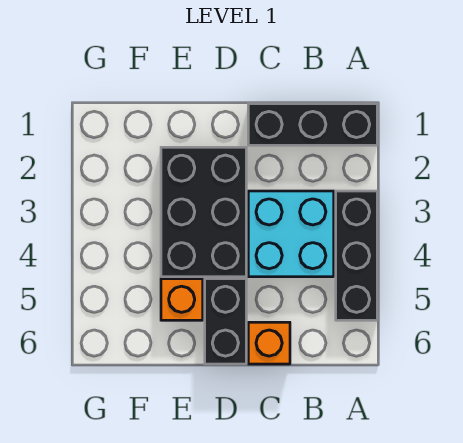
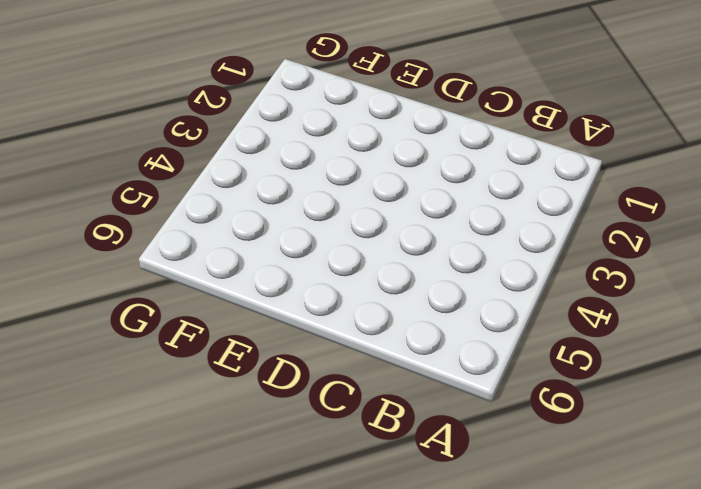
none -> black 1x3 brick [248,104,377,145]
none -> black 1x3 brick [336,191,377,320]

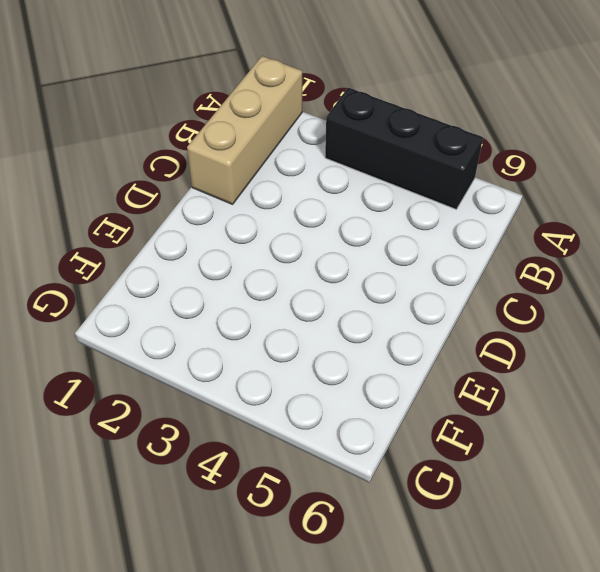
tan 1x3 brick [187,56,302,204] -> black 1x3 brick [248,104,377,145]
none -> cyan 2x2 brick [248,191,334,277]
none -> orange 1x1 brick [248,322,290,364]

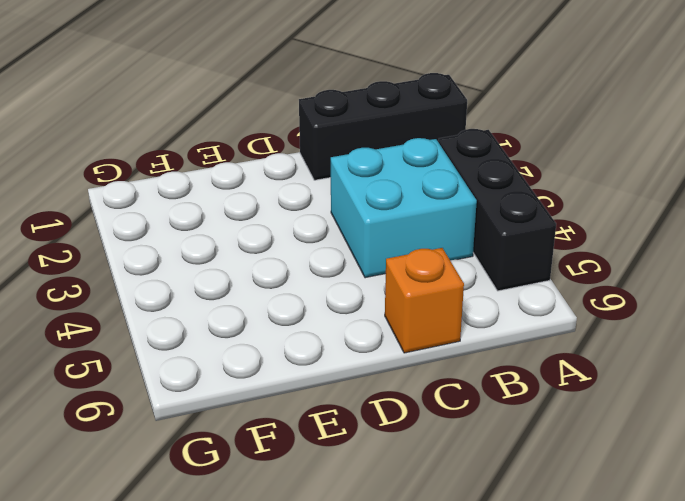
none -> black 2x3 brick [161,147,246,277]
none -> black 1x2 brick [205,279,246,364]

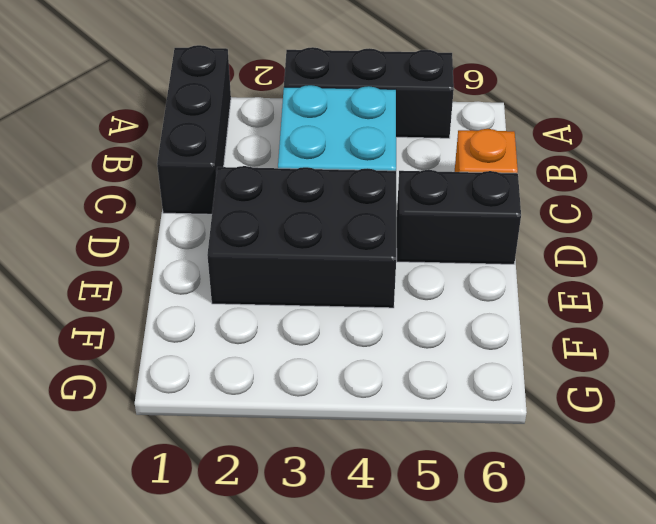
none -> orange 1x1 brick [161,279,203,320]

